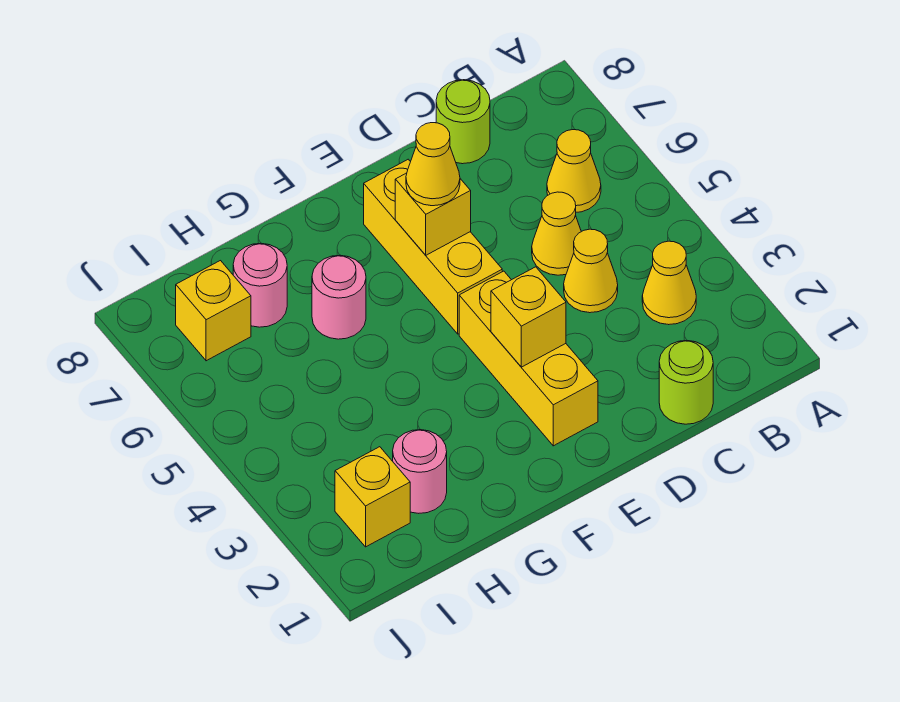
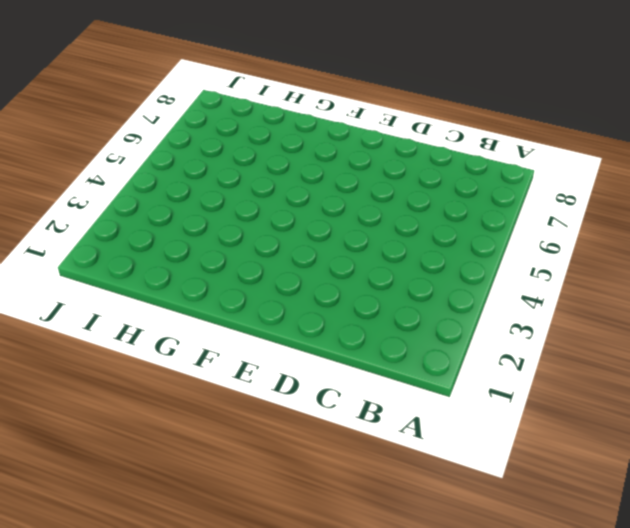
none -> yellow 1x1 cone [642,241,696,325]
none -> yellow 1x1 cone [547,130,601,212]
none -> lime 1x1 round brick [659,341,713,424]

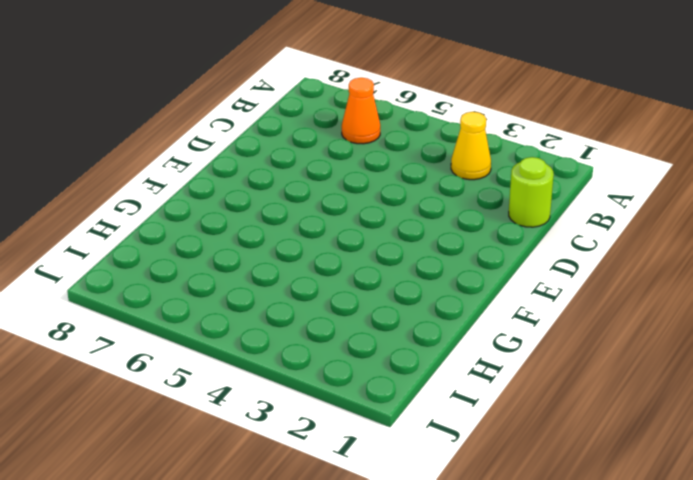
orange 1x1 cone [342,78,380,144] -> yellow 1x1 cone [547,130,601,212]
none -> yellow 1x1 cone [564,229,618,313]
none -> yellow 1x1 cone [532,192,581,275]
none -> lime 1x1 round brick [436,80,490,164]

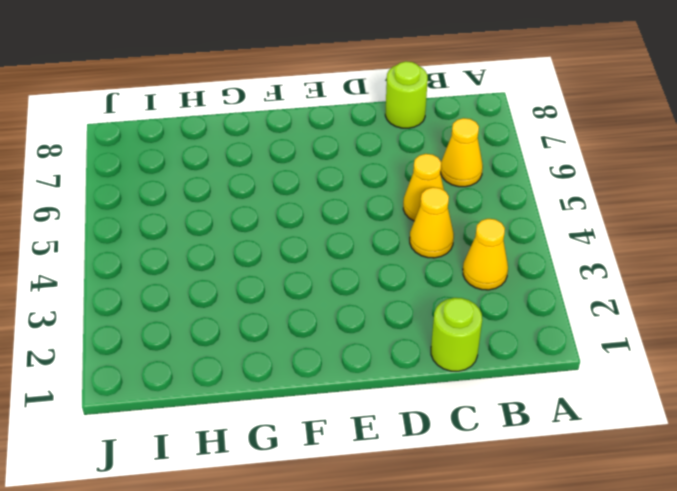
none -> yellow 1x3 brick [459,271,598,446]
none -> yellow 1x3 brick [364,159,502,334]
none -> pink 1x1 round brick [312,255,366,339]

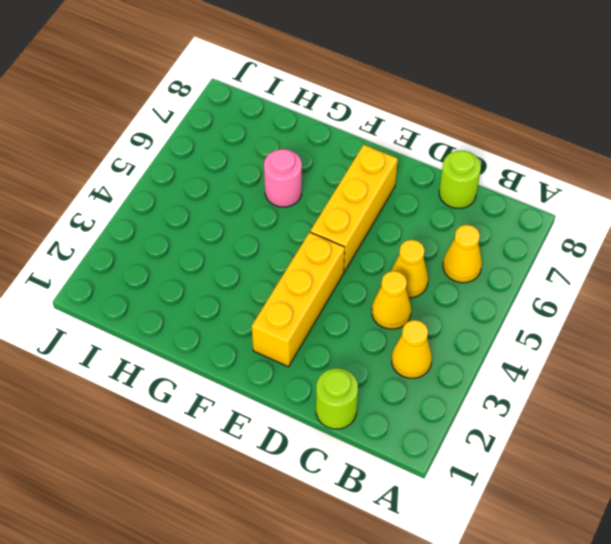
none -> pink 1x1 round brick [393,430,447,513]
none -> pink 1x1 round brick [233,243,287,327]
none -> yellow 1x1 brick [335,447,410,547]

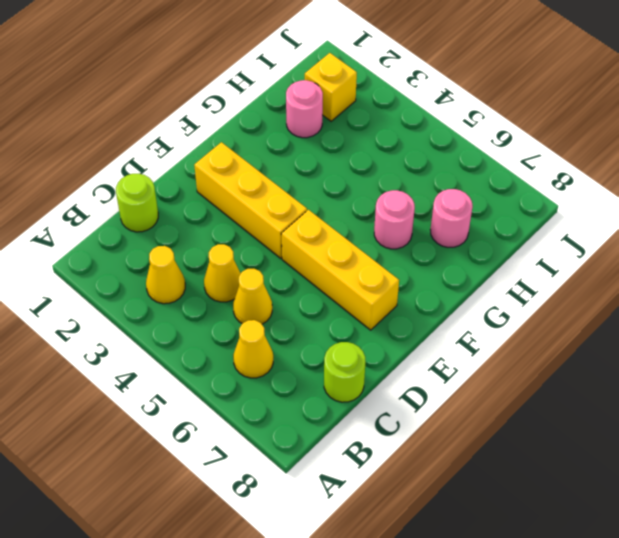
none -> yellow 1x1 brick [176,261,251,361]
none -> yellow 1x1 brick [491,267,566,367]
none -> yellow 1x1 brick [395,173,471,255]

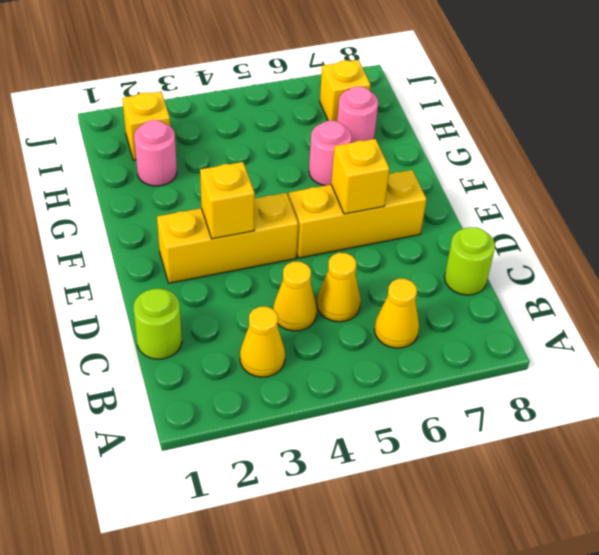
none -> yellow 1x1 cone [406,123,460,206]

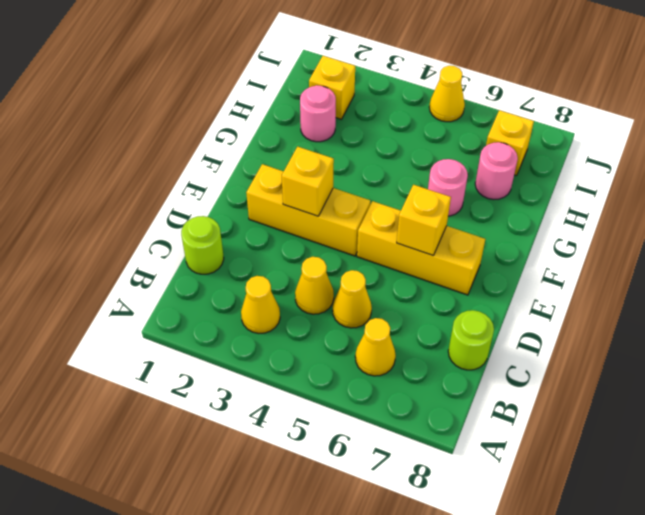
yellow 1x1 cone [429,66,465,122] -> yellow 1x1 cone moved to [406,123,460,206]

